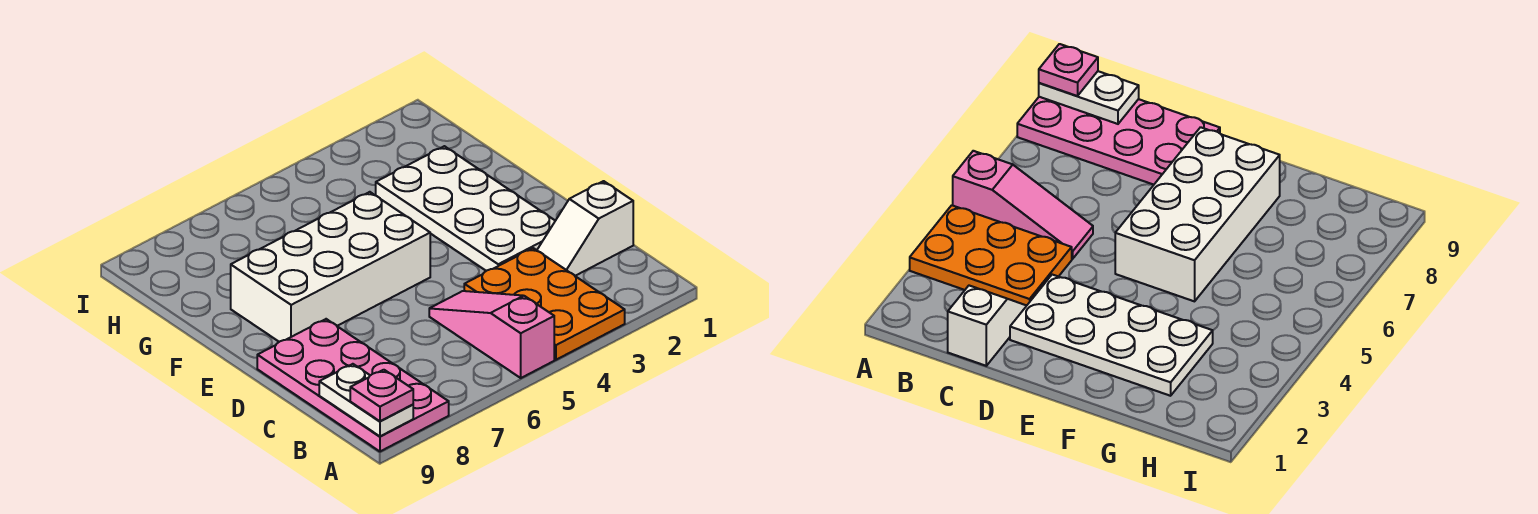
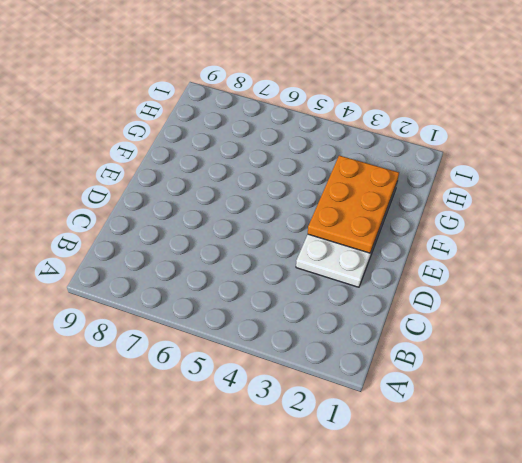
orange 2x3 plate [308,155,399,253] -> orange 2x3 plate moved to [464,248,625,360]
none -> pink 1x3 slope [429,291,554,378]
none -> pink 2x4 plate [257,319,449,451]

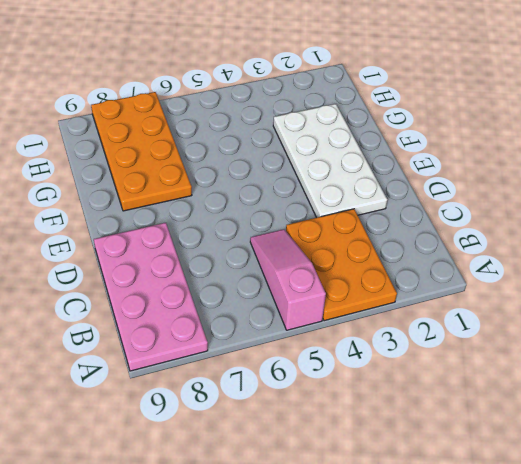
orange 2x4 plate [91,92,192,211] -> white 2x4 brick [231,192,430,342]
none -> white 1x2 slope [537,181,633,276]
none -> white 1x2 plate [319,364,413,436]

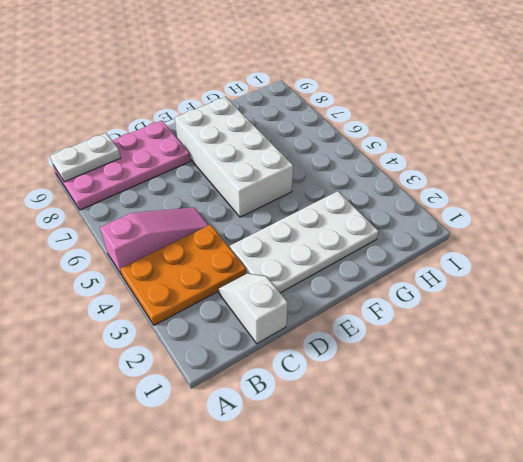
none -> pink 1x1 plate [350,370,413,421]

